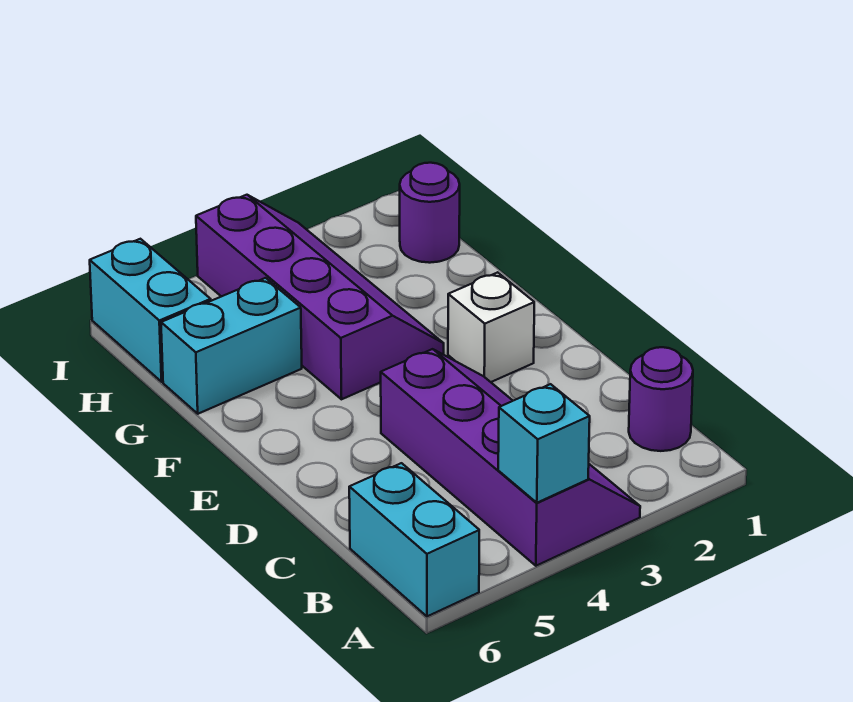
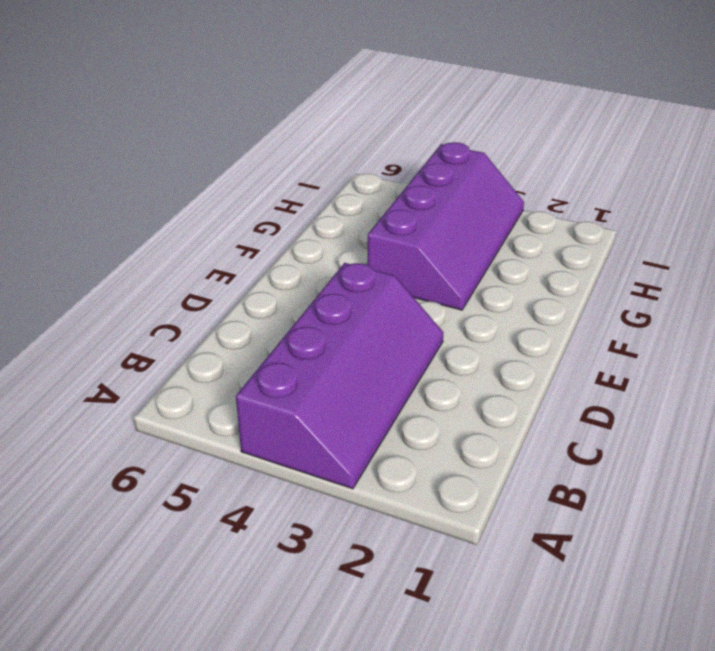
none -> cyan 1x2 brick [349,463,479,616]
none -> purple 1x1 round brick [629,347,693,451]

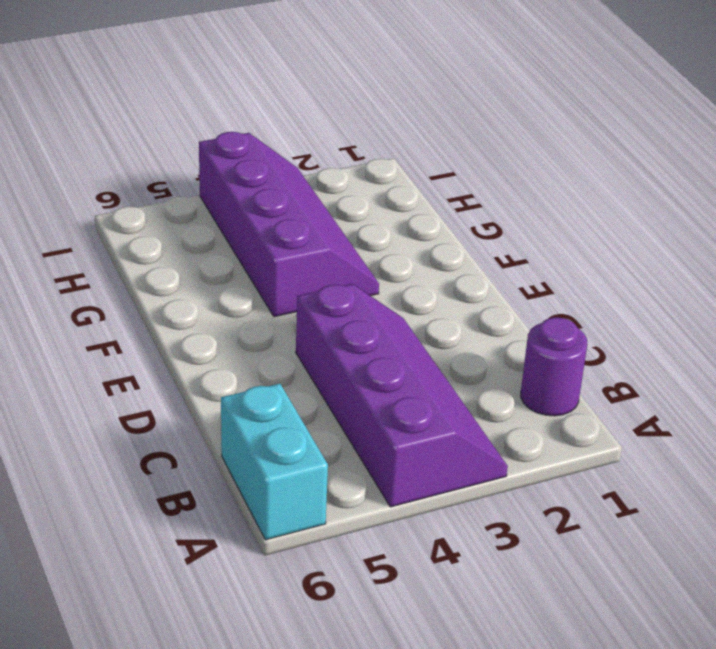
none -> white 1x1 brick [448,272,534,382]
none -> cyan 1x2 brick [161,278,302,414]

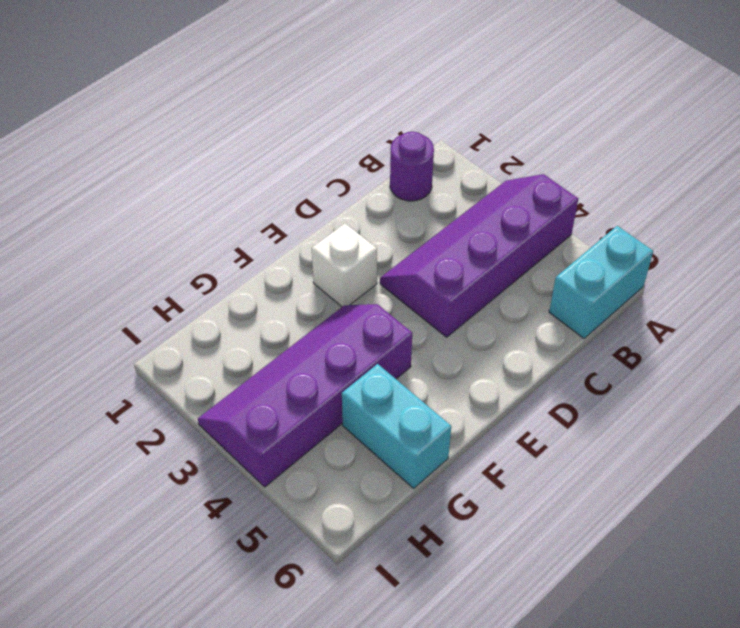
none -> purple 1x1 round brick [400,163,460,263]
none -> cyan 1x2 brick [90,239,211,382]

